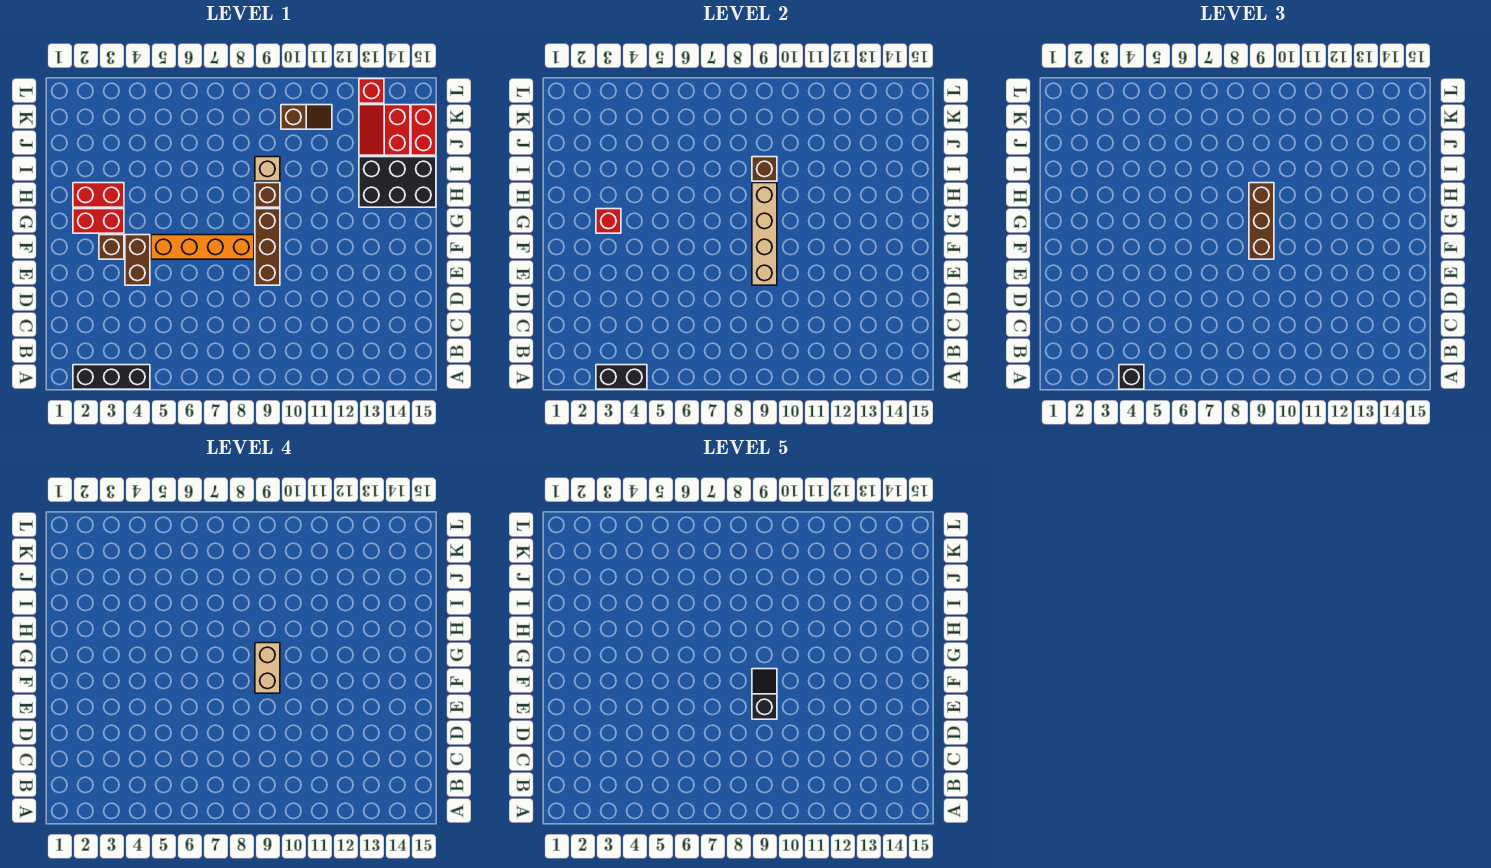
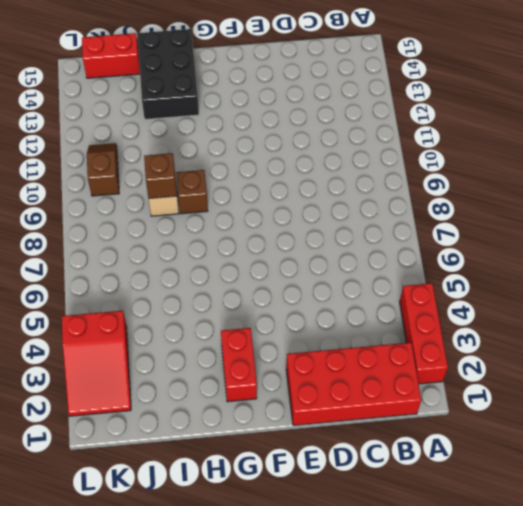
red 1x3 brick [400,283,448,384] -> black 1x3 brick [73,365,150,389]
red 2x4 brick [286,343,421,425] -> none
red 2x3 slope [62,311,131,416] -> none
none -> brown 1x2 brick [125,235,150,285]
none -> brown 1x3 brick [255,209,280,285]
none -> brown 1x1 brick [99,235,124,259]

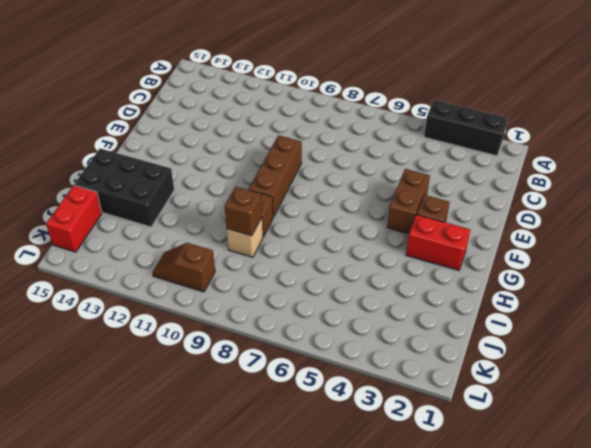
none -> orange 1x4 brick [151,235,254,259]
none -> red 1x2 brick [73,183,124,207]
none -> red 2x2 slope [359,105,410,155]

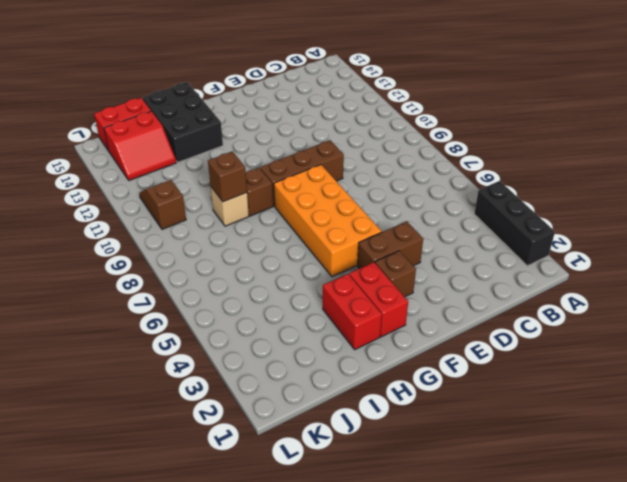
orange 2x4 brick [274,165,382,277] -> orange 1x4 brick [151,235,254,259]
none -> red 1x1 brick [359,79,384,103]
none -> black 1x2 brick [596,365,647,389]
none -> tan 1x4 brick [752,183,777,285]

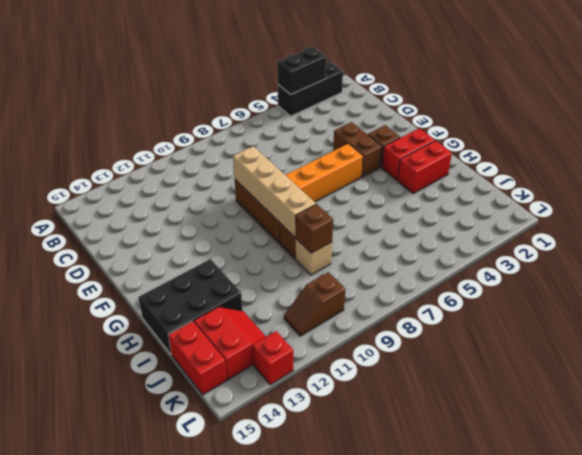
none -> red 1x1 brick [596,209,621,233]
none -> black 1x1 brick [1119,365,1144,389]
none -> brown 1x3 brick [1249,183,1274,259]

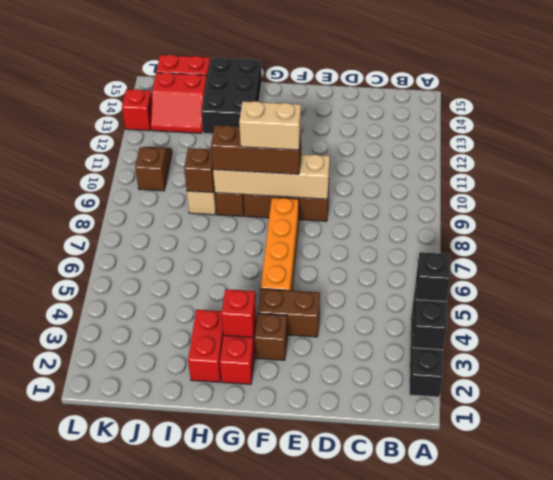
none -> black 1x2 slope [752,669,777,719]

